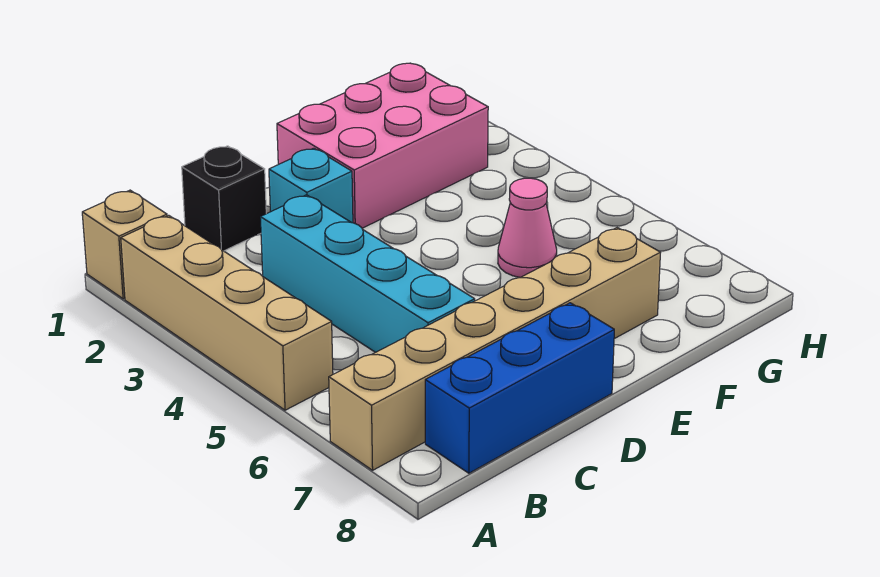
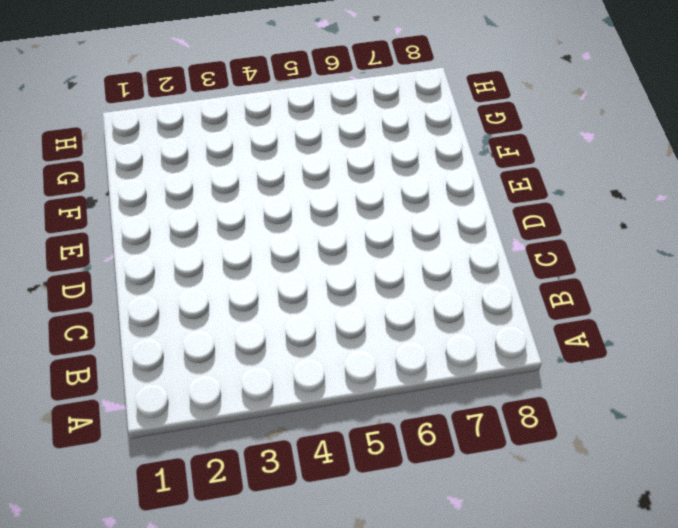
none -> tan 1x1 brick [82,190,167,299]
none -> tan 1x4 brick [121,215,333,410]

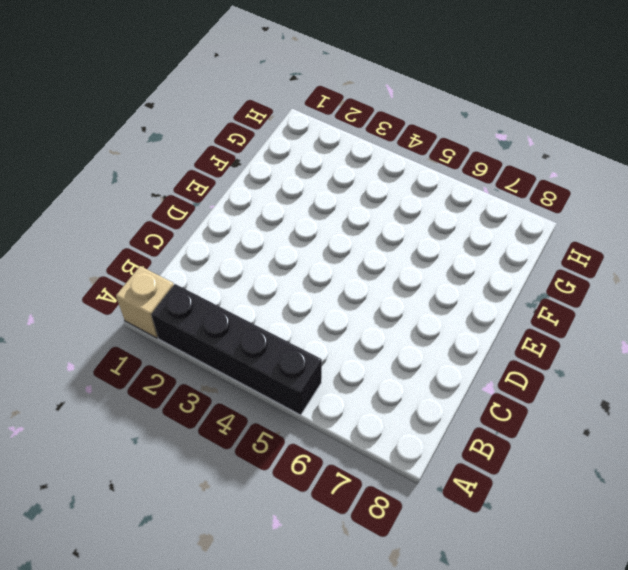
black 1x4 brick [151,284,322,415] -> tan 1x4 brick [121,215,333,410]
none -> tan 1x6 brick [329,228,661,470]
none -> blue 1x3 brick [425,303,614,473]

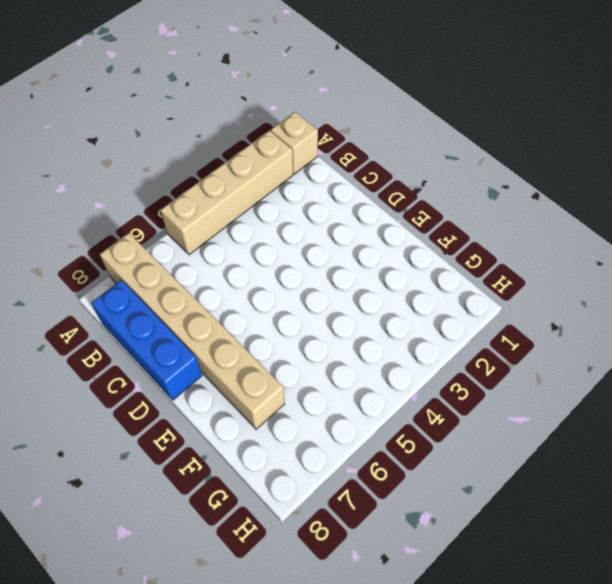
none -> black 1x1 brick [182,146,266,251]
none -> cyan 1x4 brick [260,195,475,352]

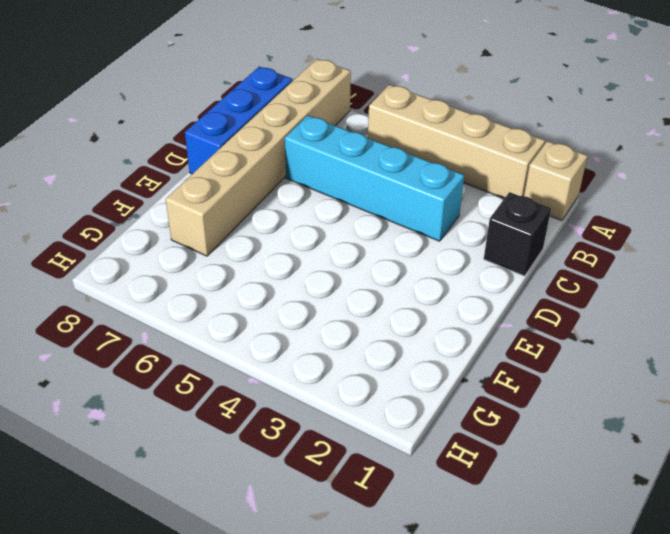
none -> cyan 1x1 brick [269,148,353,223]
none -> pink 2x3 brick [277,63,488,228]

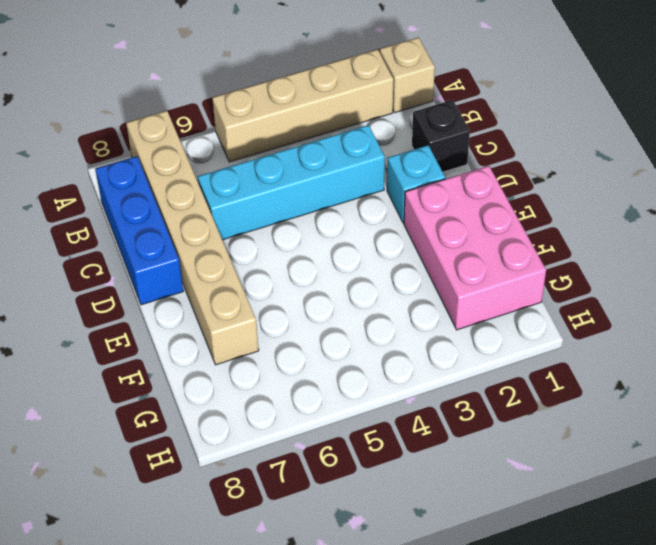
none -> pink 1x1 cone [498,178,557,277]

